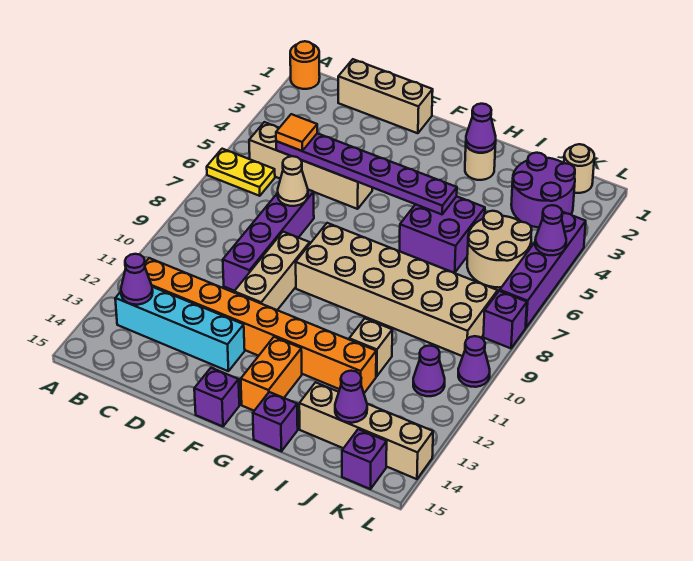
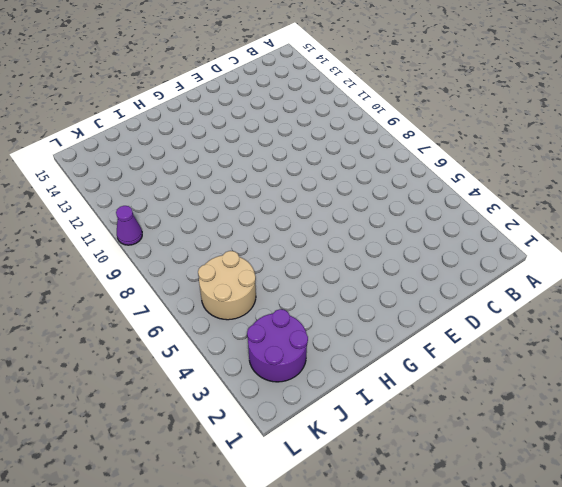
none -> orange 1x1 round brick [290,41,320,89]
none -> yellow 1x2 plate [207,149,275,196]
none -> tan 1x4 brick [249,122,372,209]
none -> orange 1x8 brick [145,258,376,393]

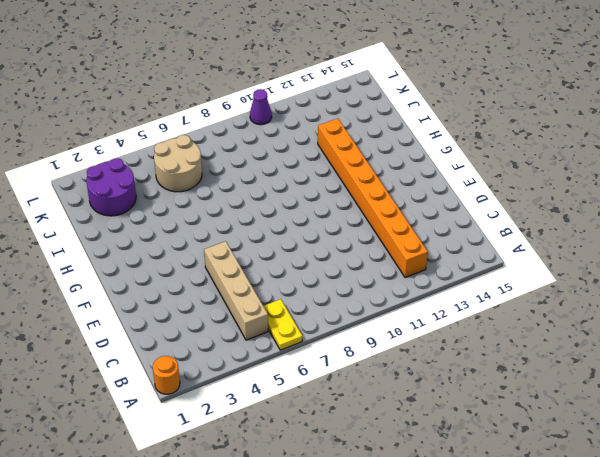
none -> cyan 1x4 brick [115,287,245,371]
none -> tan 1x3 brick [338,59,433,133]
none -> purple 1x4 brick [223,190,314,291]
none -> tan 1x3 brick [234,232,310,310]

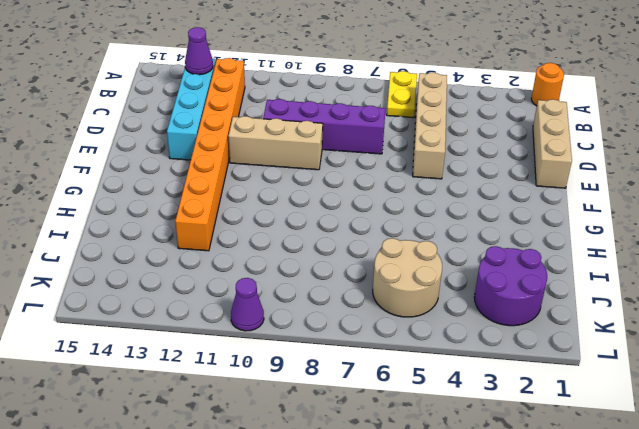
none -> tan 2x6 brick [296,223,498,356]
none -> purple 1x1 brick [194,368,239,426]
none -> orange 1x2 brick [241,337,302,411]
none -> tan 1x1 round brick [465,145,495,180]

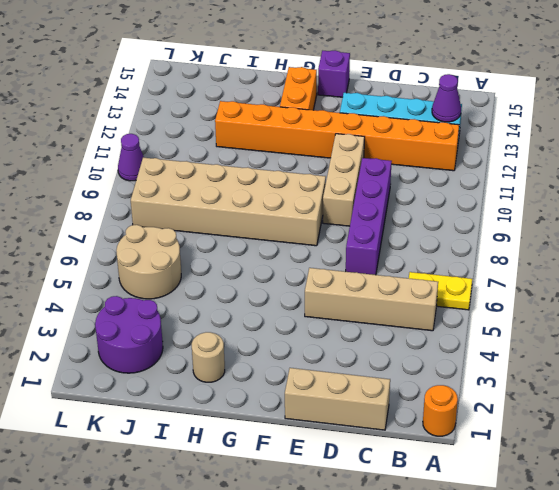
none -> purple 2x2 brick [399,196,485,273]
none -> purple 1x1 brick [253,392,298,451]
none -> tan 1x1 brick [349,318,392,376]
none -> tan 1x4 brick [299,382,433,479]

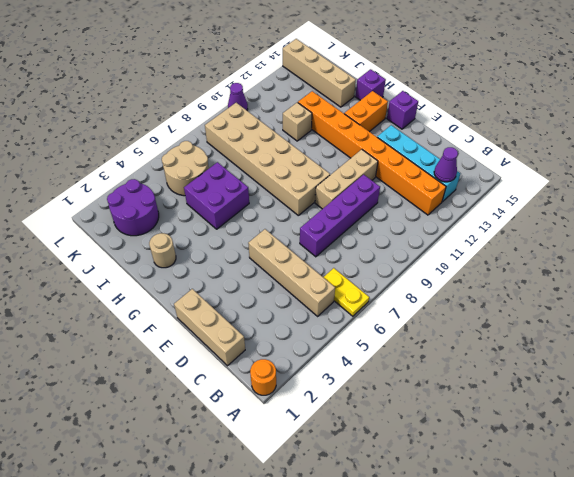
none -> tan 1x1 round brick [564,144,594,193]
none -> purple 1x1 cone [413,346,445,396]
none -> purple 1x1 brick [342,429,387,489]
none -> purple 1x4 brick [500,212,586,327]

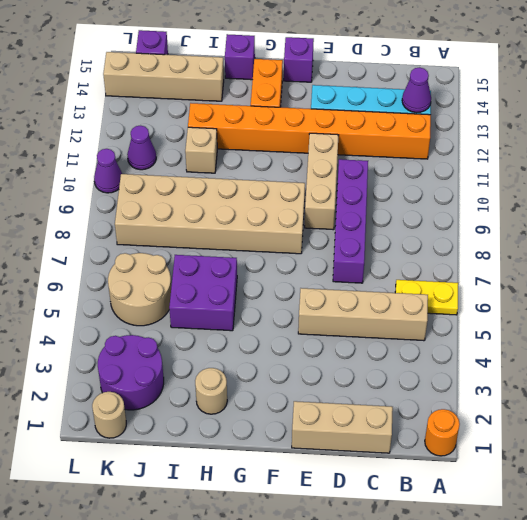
none -> purple 1x4 brick [500,212,586,327]
none -> purple 1x1 brick [483,291,527,348]
none -> purple 1x6 plate [276,133,457,214]
none -> tan 1x1 cone [278,156,308,206]

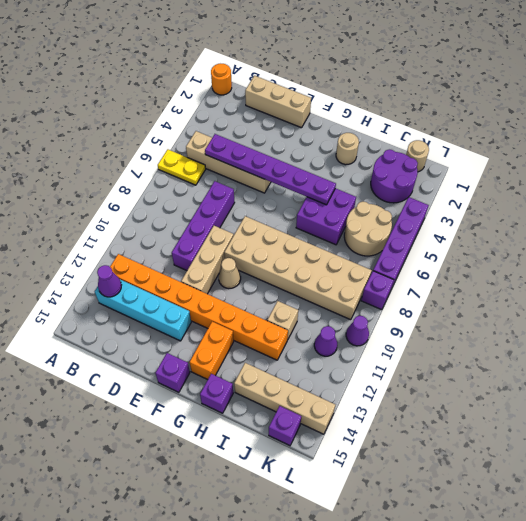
tan 1x1 cone [219,258,241,289] -> tan 1x1 cone moved to [278,156,308,206]
none -> purple 1x1 cone [466,104,496,153]
none -> purple 1x1 cone [335,371,367,423]
none -> purple 1x1 cone [535,205,566,255]
none -> orange 1x1 tile [276,114,317,151]

